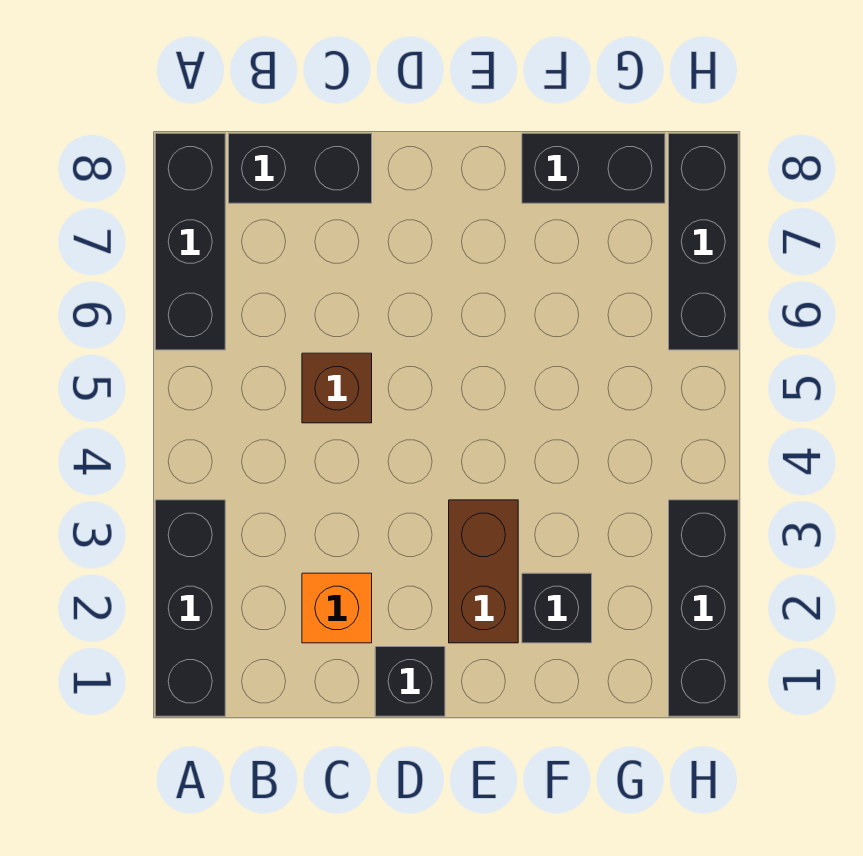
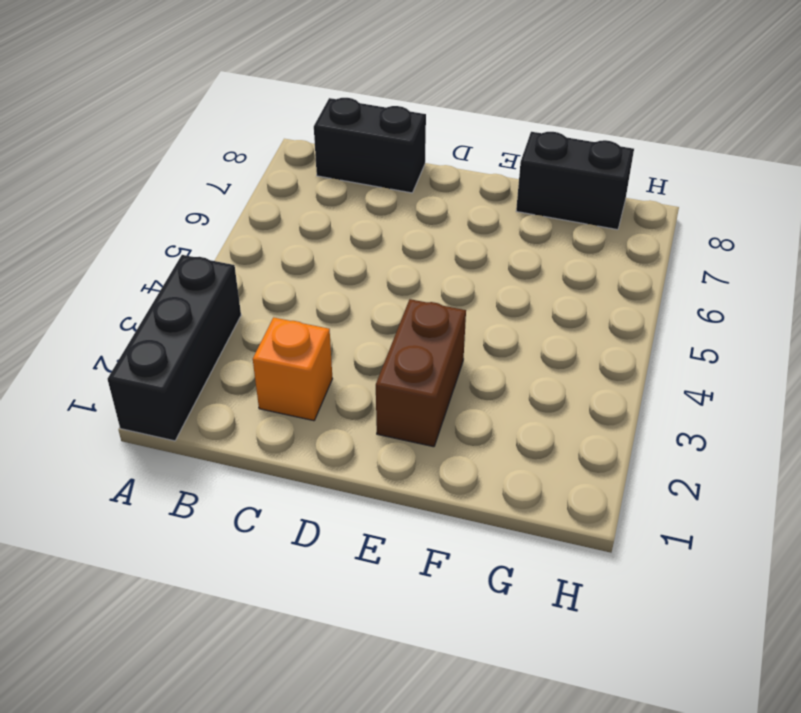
none -> black 1x3 brick [155,133,225,350]
none -> brown 1x1 brick [302,353,372,423]

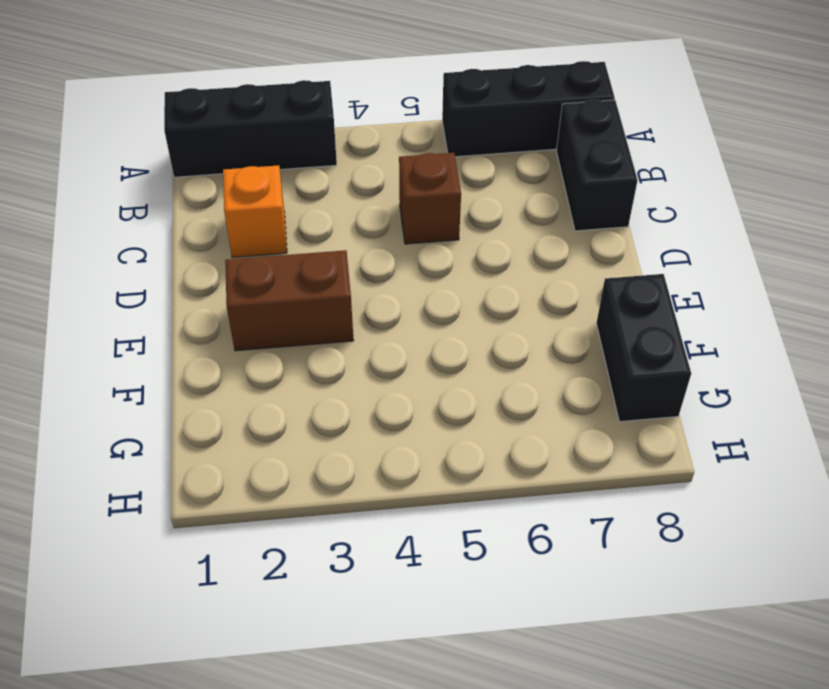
none -> black 1x1 brick [375,647,445,716]
none -> black 1x1 brick [522,573,592,643]

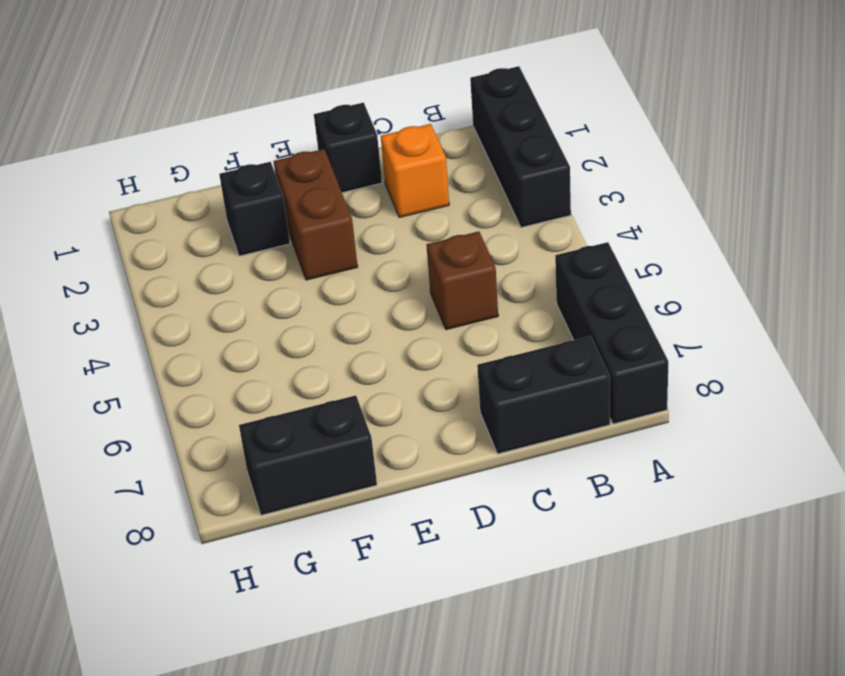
none -> black 1x3 brick [669,500,738,716]
none -> black 1x3 brick [669,133,738,350]

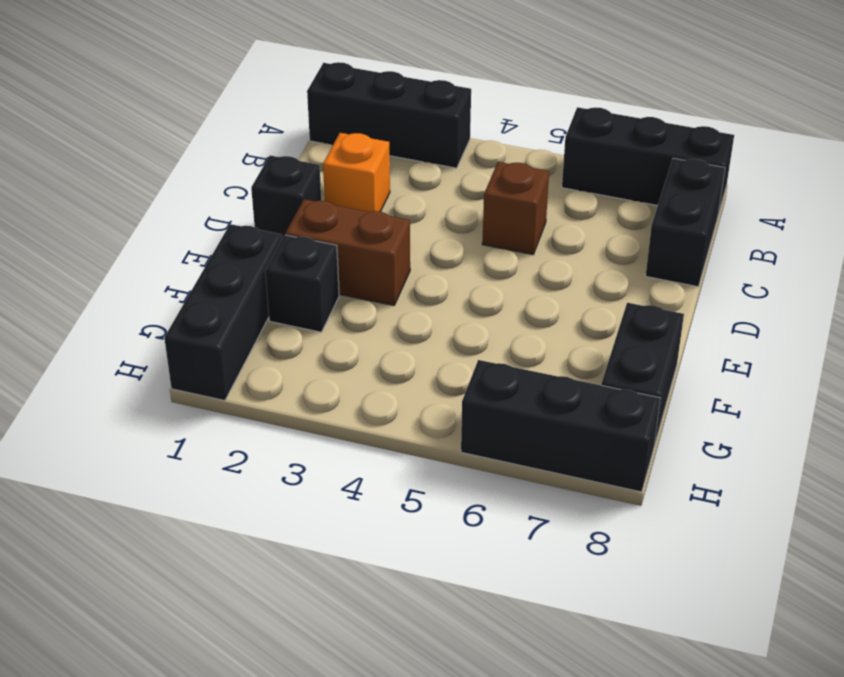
black 1x3 brick [164,224,282,401] -> black 1x3 brick turned to [669,500,738,716]

